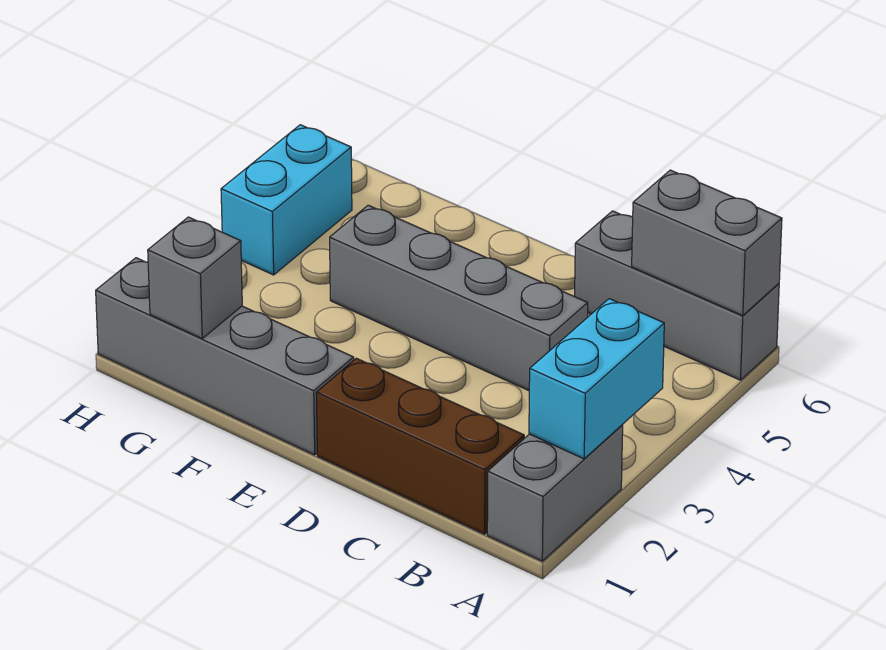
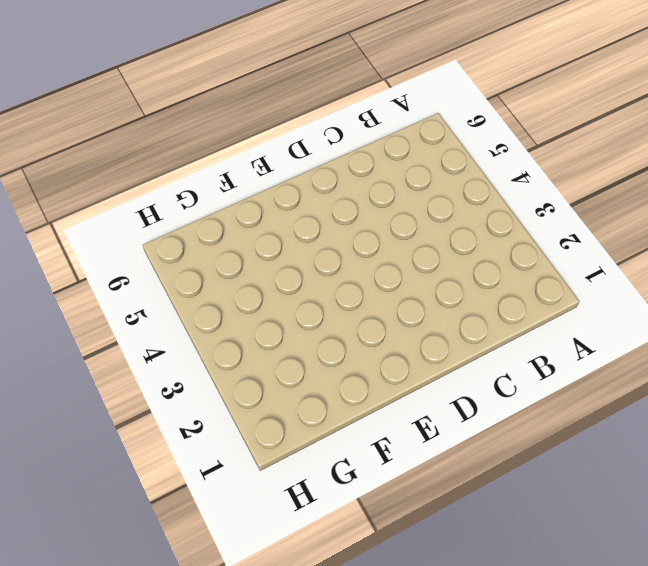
none -> grey 1x2 brick [487,425,623,561]
none -> grey 1x3 brick [575,211,779,380]

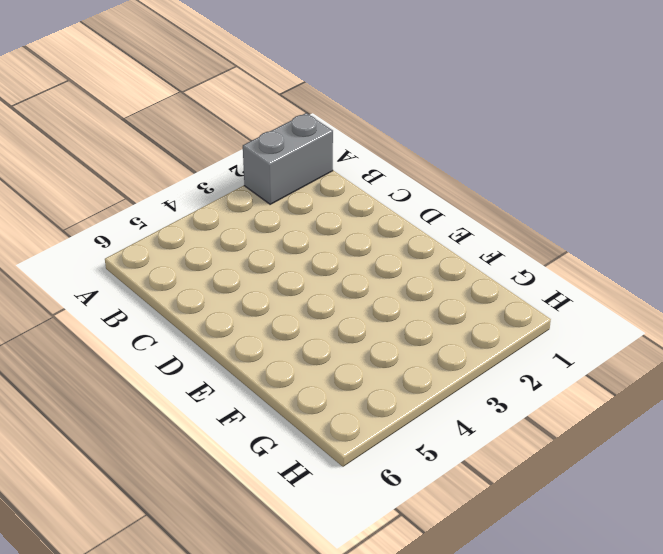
none -> grey 1x3 brick [575,211,779,380]
none -> brown 1x3 brick [316,358,524,534]

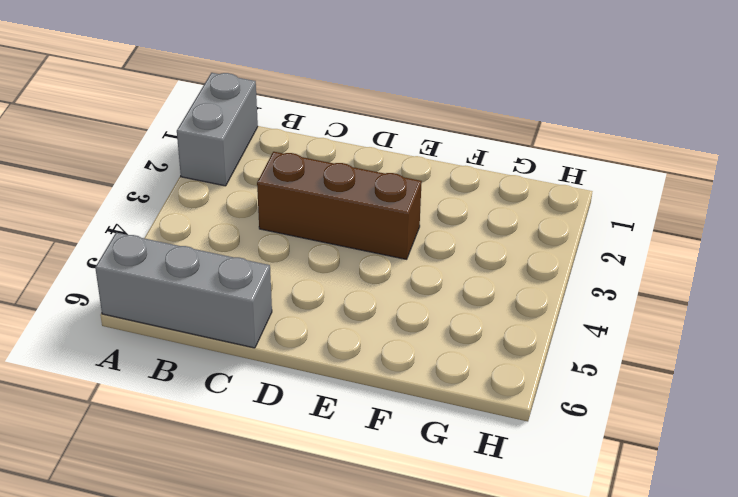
brown 1x3 brick [257,152,422,259] -> brown 1x3 brick moved to [316,358,524,534]
none -> grey 1x4 brick [330,205,588,390]
none -> grey 1x4 brick [96,258,354,455]

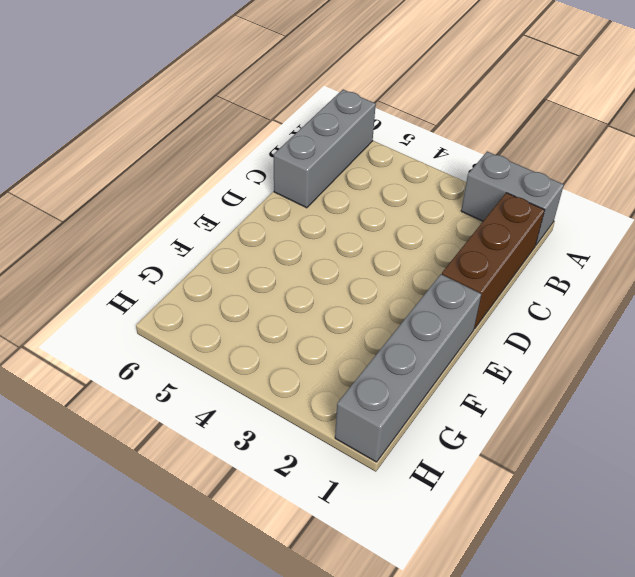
none -> grey 1x4 brick [330,205,588,390]
none -> cyan 1x2 brick [221,125,352,275]

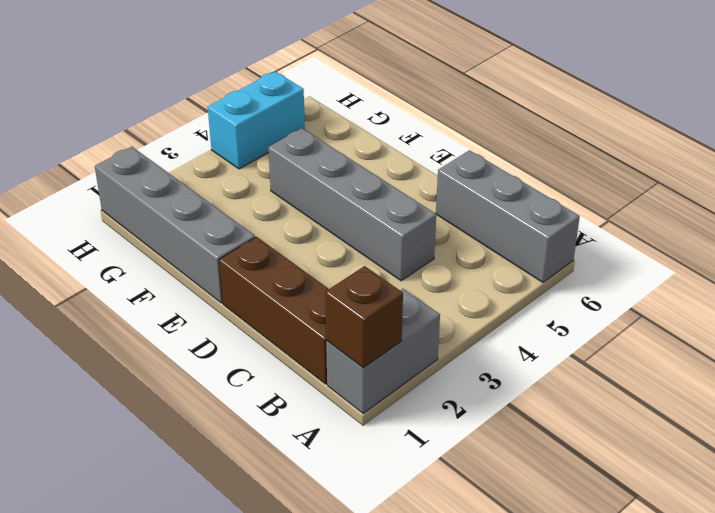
brown 1x1 brick [325,266,403,368] -> none
none -> cyan 1x2 brick [529,299,664,459]
none -> grey 1x2 brick [632,170,782,316]

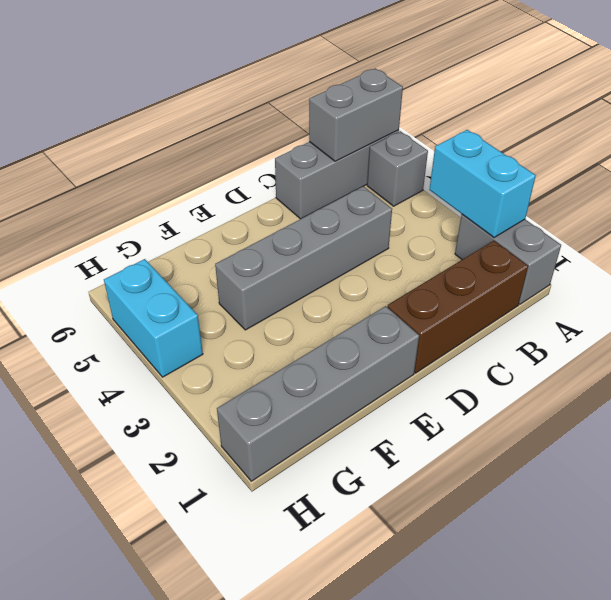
grey 1x1 brick [367,131,428,206] -> grey 1x1 brick moved to [148,217,242,338]

